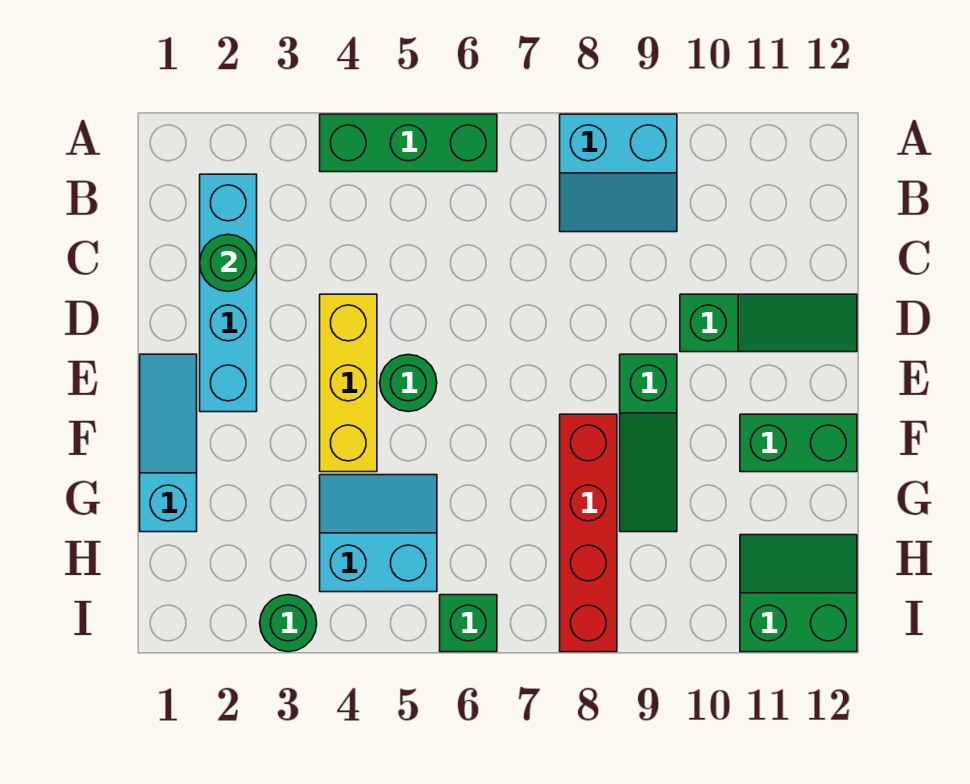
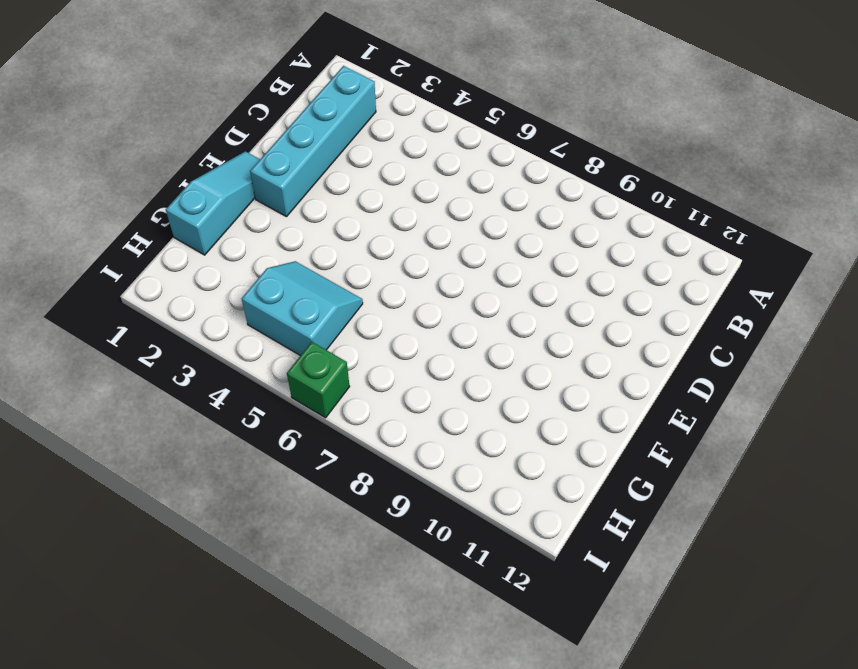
none -> green 1x3 brick [320,114,497,172]
none -> cyan 2x2 slope [560,114,677,232]
none -> yellow 1x3 brick [320,294,377,472]

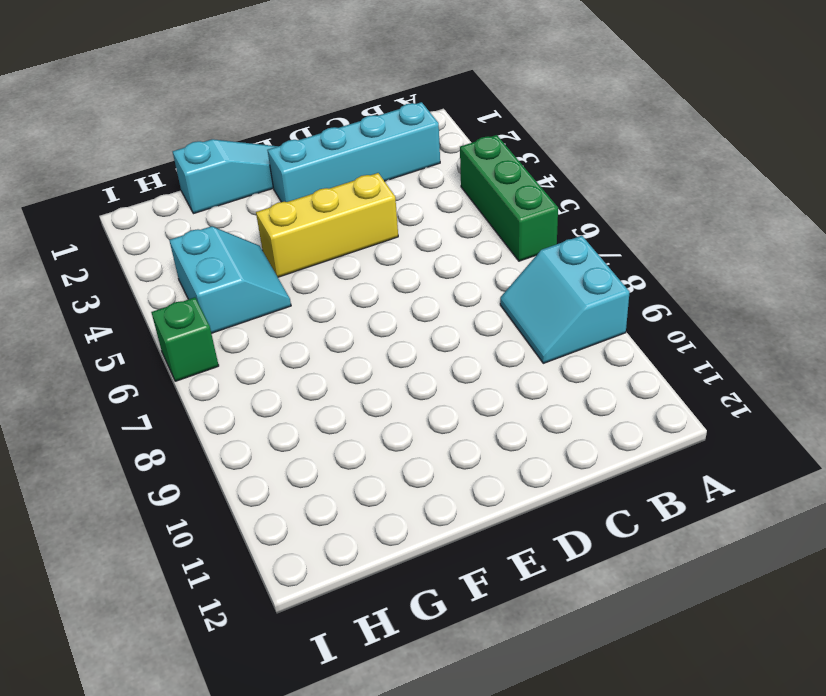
none -> green 1x3 slope [680,294,857,352]
none -> green 1x1 round brick [380,355,437,412]
none -> green 1x3 slope [620,354,677,532]

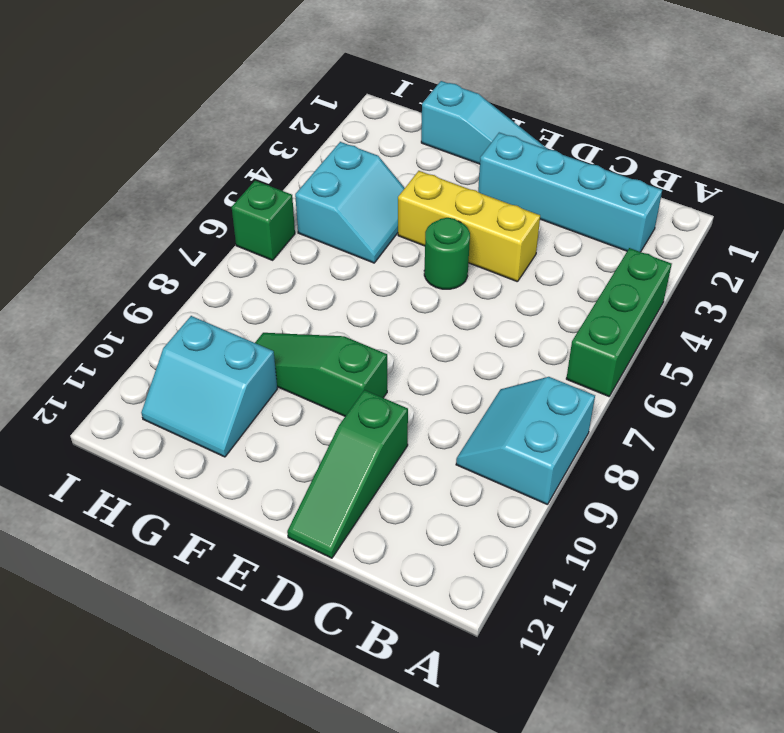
cyan 2x2 slope [141,316,277,457] -> green 2x2 slope [740,535,857,652]
none -> red 1x4 brick [560,414,617,652]
none -> green 1x2 brick [740,414,857,472]
none -> green 1x1 round brick [260,595,317,652]

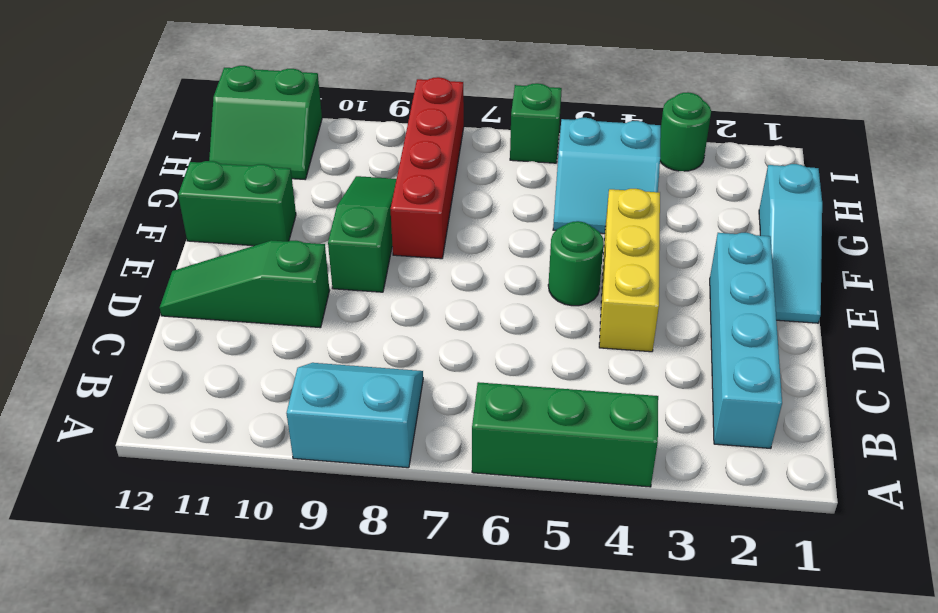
none -> green 1x1 round brick [200,234,257,292]

